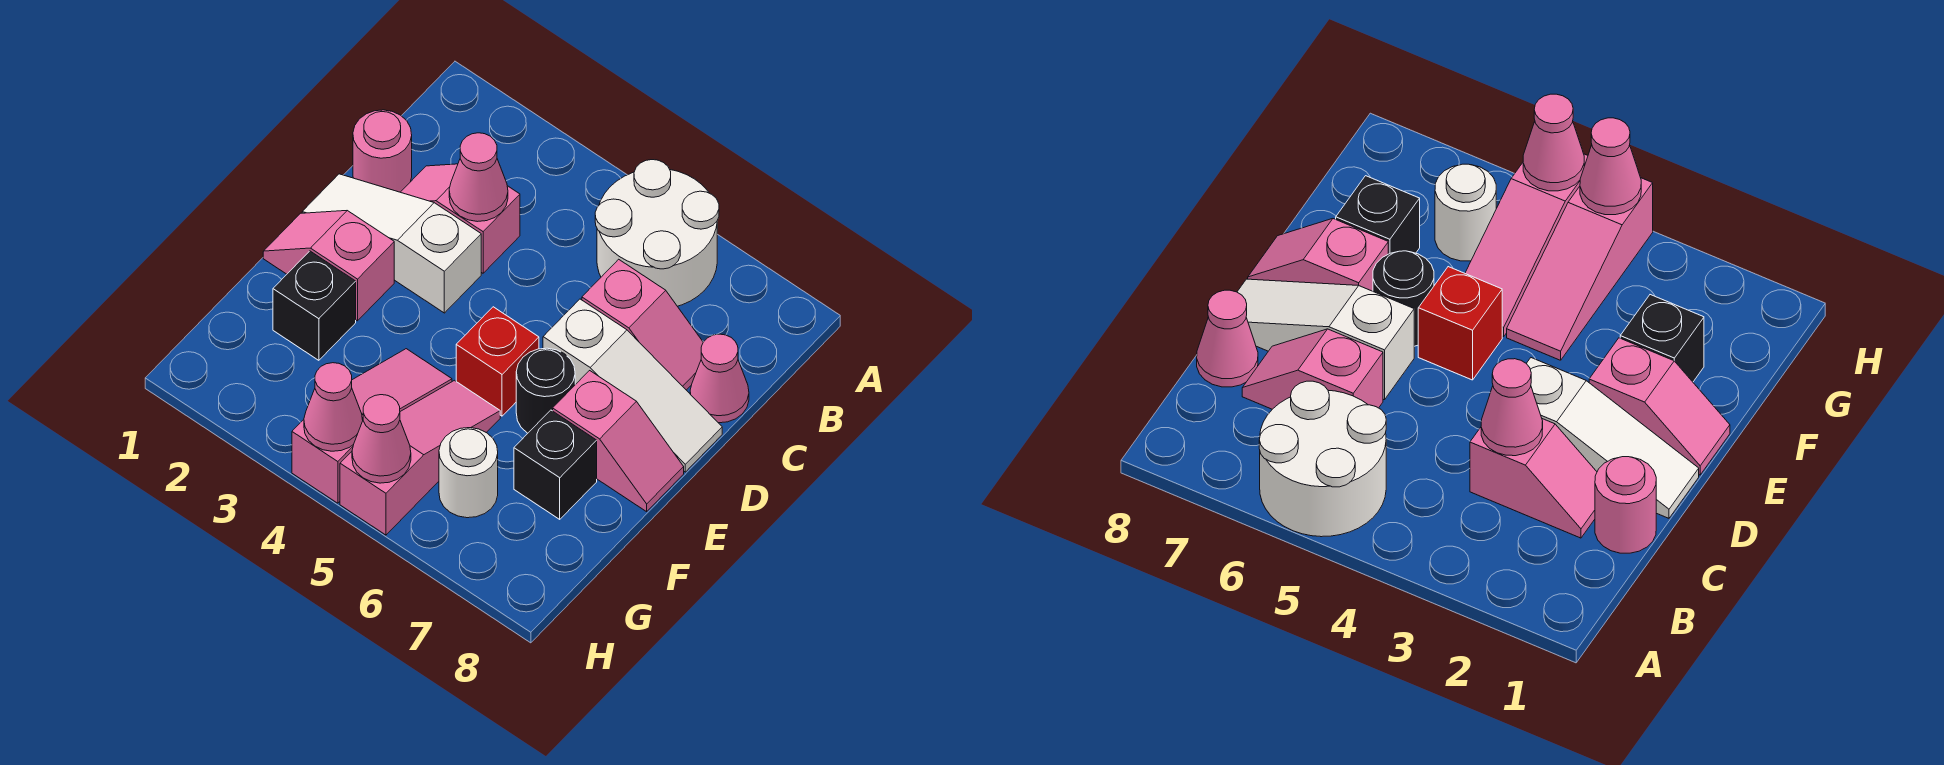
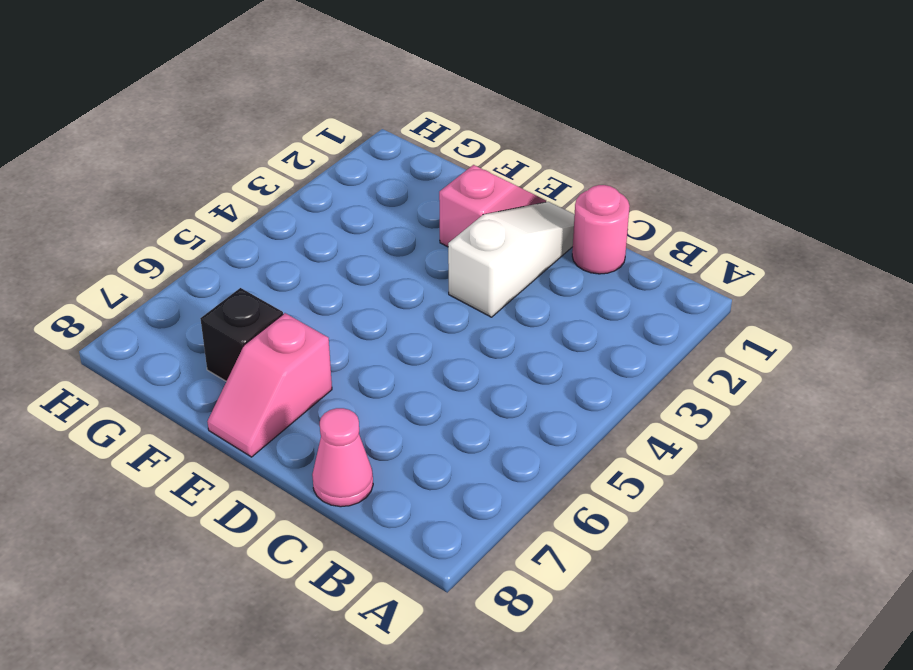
none -> white 2x2 round brick [595,160,719,306]
none -> pink 1x2 slope [401,164,520,273]
none -> pink 1x2 slope [582,259,703,390]

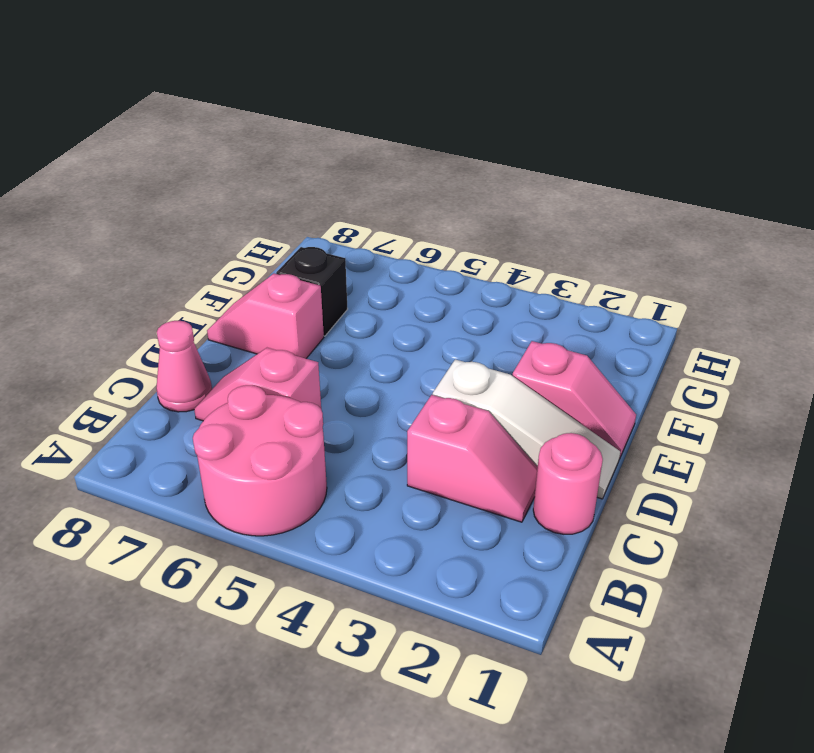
pink 2x2 round brick [193,385,327,536] -> white 2x2 round brick [595,160,719,306]
none -> white 1x3 slope [543,299,722,472]
none -> red 1x1 brick [456,307,539,416]
none -> black 1x1 round brick [516,348,575,433]

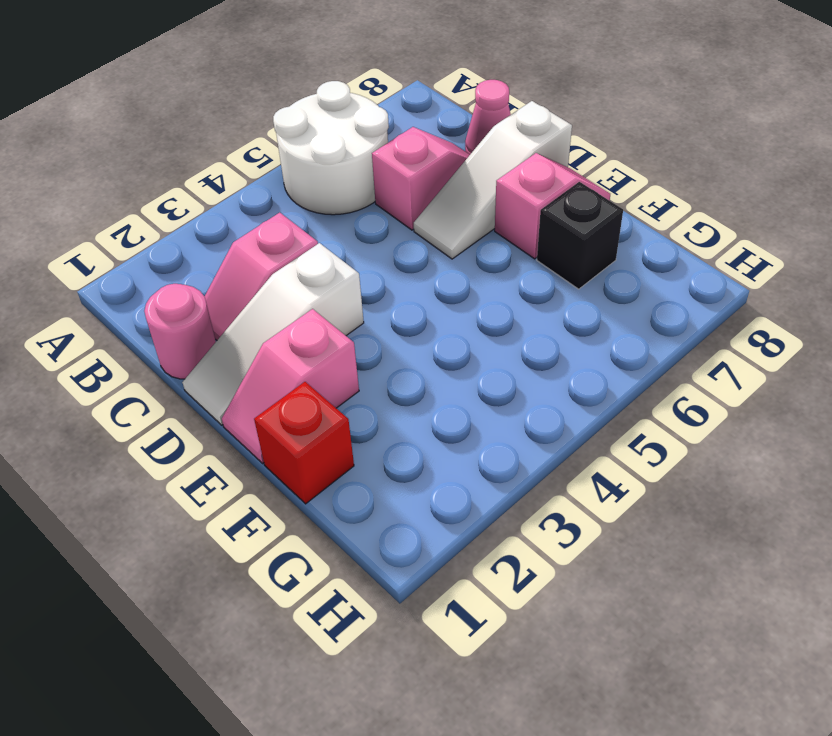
white 1x3 slope [414,101,572,259] -> white 1x3 slope turned to [543,299,722,472]
red 1x1 brick [254,382,354,504] -> red 1x1 brick moved to [456,307,539,416]
none -> black 1x1 round brick [516,348,575,433]
none -> black 1x1 brick [273,251,356,360]
none -> pink 1x3 slope [292,349,452,503]

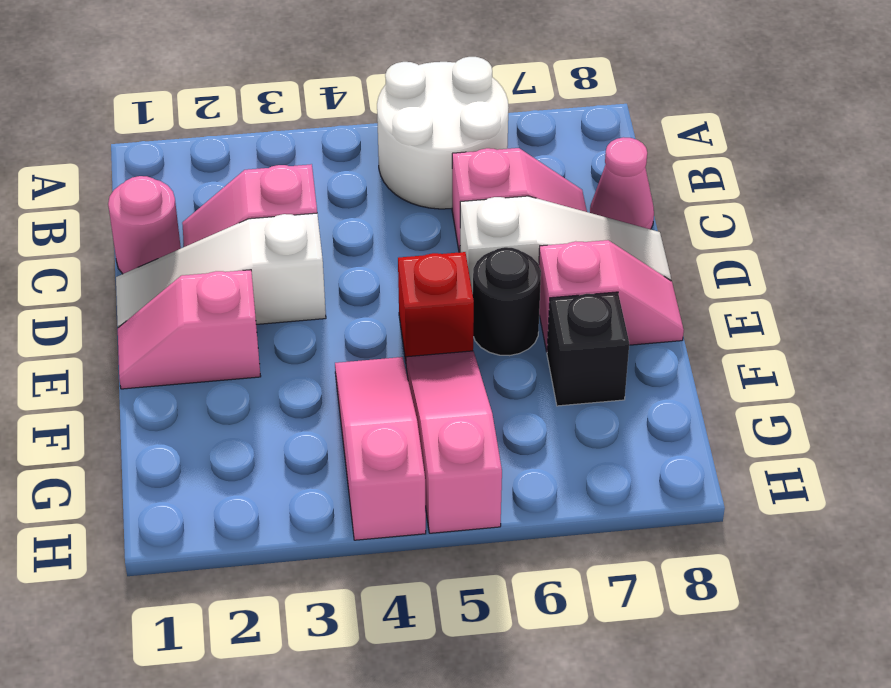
none -> black 1x1 brick [273,251,356,360]
none -> white 1x1 round brick [439,428,498,518]
none -> pink 1x1 cone [449,133,508,222]

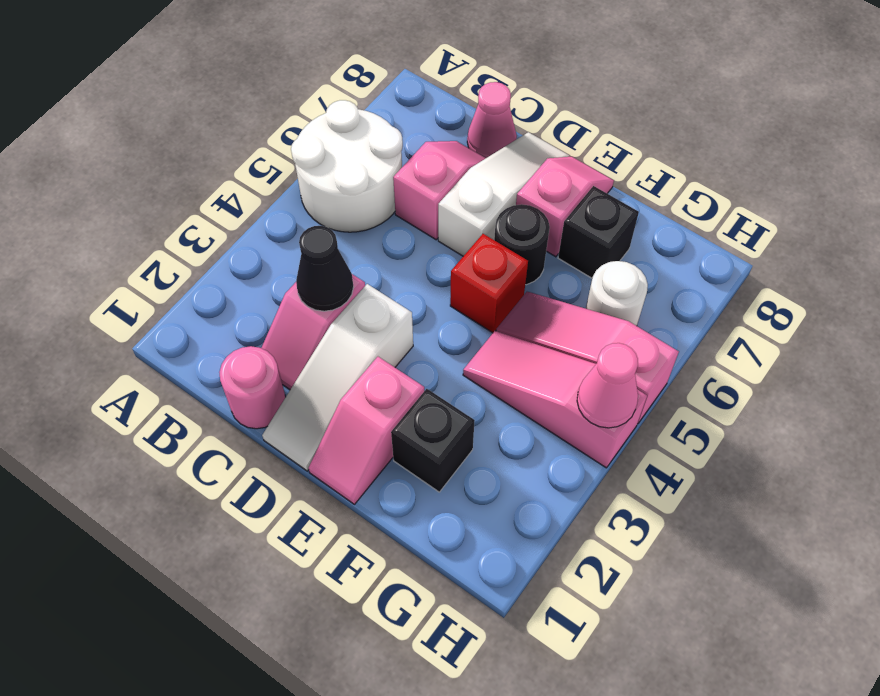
black 1x1 cone [296,226,353,311] -> pink 1x1 cone [449,133,508,222]
none -> pink 1x1 cone [352,395,411,483]

